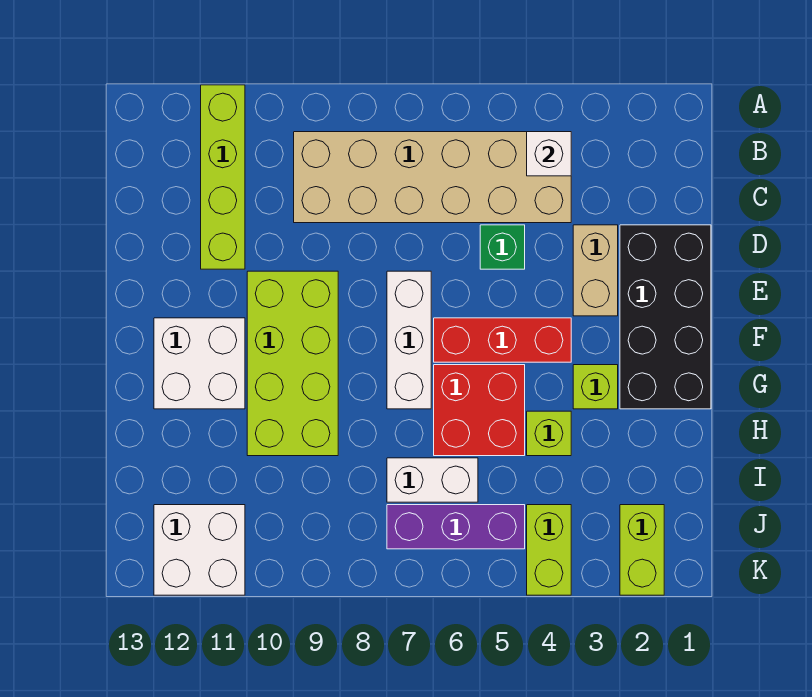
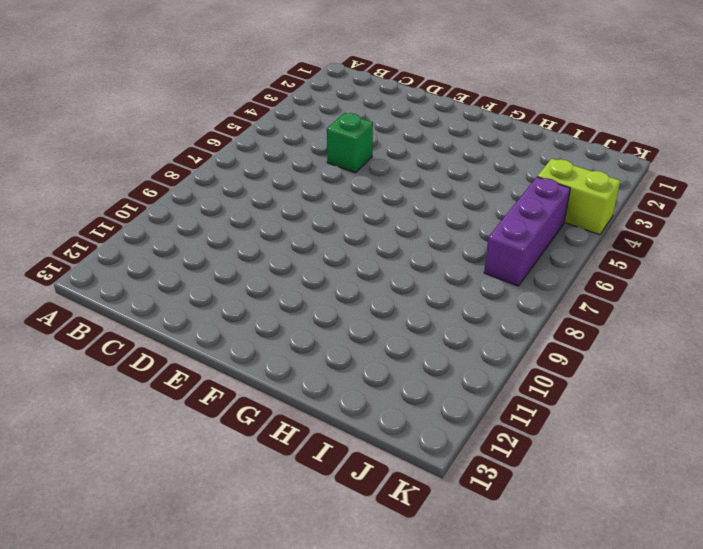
none -> lime 1x4 brick [201,85,245,269]
none -> tan 2x6 brick [294,132,571,223]
none -> black 2x4 brick [620,225,711,409]

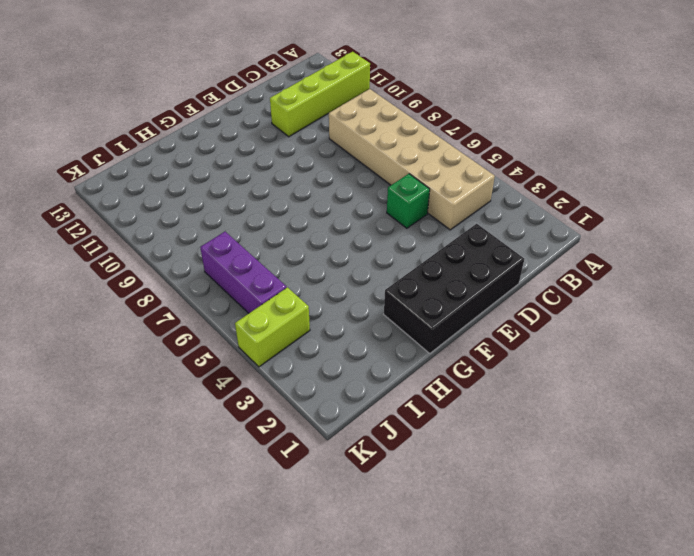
none -> tan 1x2 brick [573,225,618,316]
none -> white 1x3 brick [387,271,431,409]
none -> lime 2x4 brick [247,271,338,456]

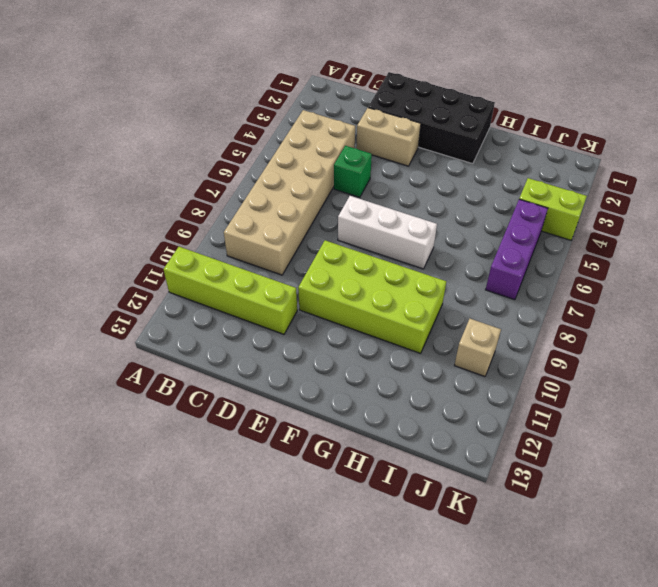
tan 1x1 brick [454,319,501,377] -> none
none -> red 1x3 brick [434,318,571,362]
none -> white 2x2 brick [154,318,245,409]
none -> lime 1x1 brick [573,365,618,409]

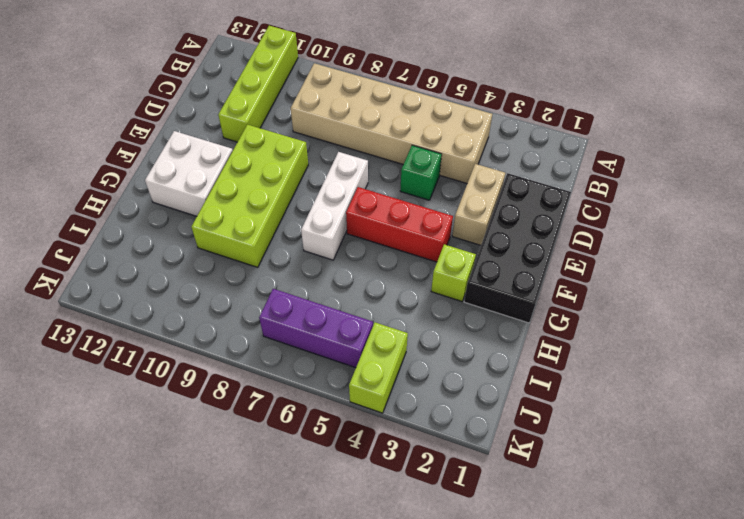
none -> red 2x2 brick [434,365,525,456]
none -> lime 1x1 brick [527,411,571,456]
none -> white 1x2 brick [387,458,478,502]

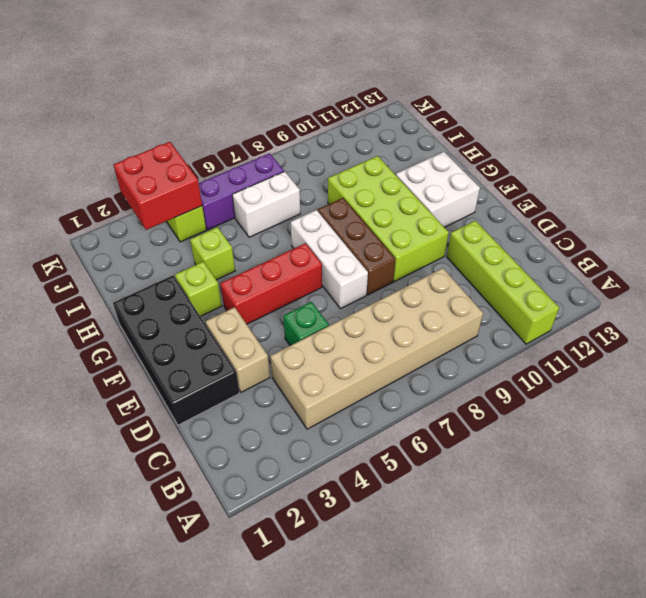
brown 1x3 brick [318,198,396,295] -> none
red 2x2 brick [113,142,202,230] -> red 2x2 brick moved to [434,365,525,456]
none -> lime 1x2 brick [620,505,664,595]
none -> white 2x2 brick [154,505,245,595]
none -> white 1x1 brick [527,132,571,176]

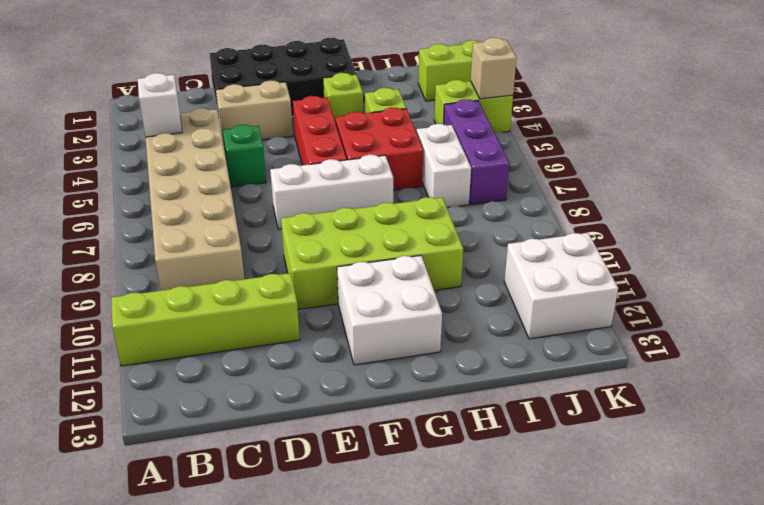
tan 1x1 brick [471,38,517,99] -> none

